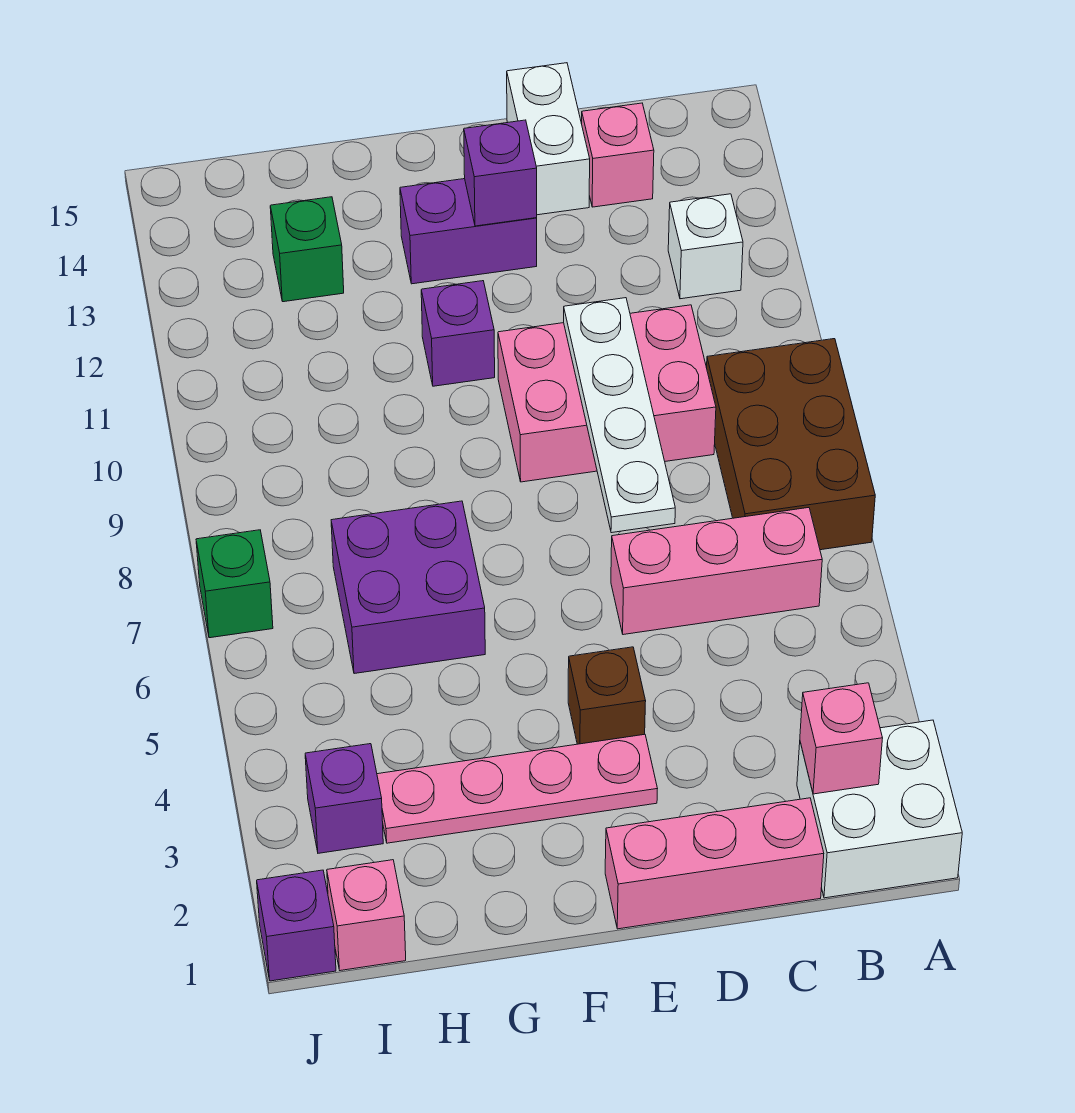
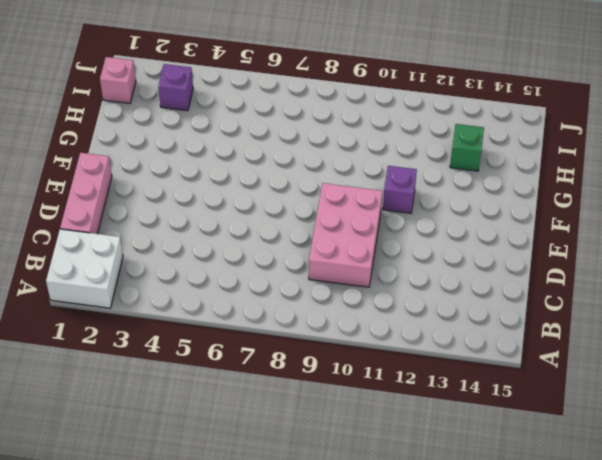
none -> brown 2x3 brick [707,339,875,550]
none -> pink 1x3 brick [611,508,822,635]
none -> white 1x1 brick [668,194,743,299]

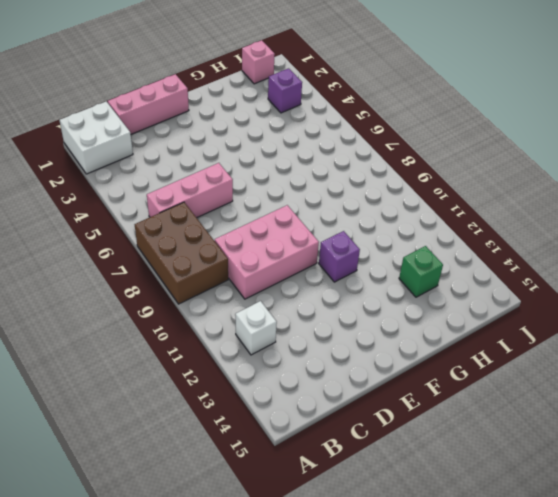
none -> pink 1x1 brick [582,103,654,207]
none -> white 1x2 brick [507,63,590,215]
none -> pink 1x4 plate [377,734,657,843]

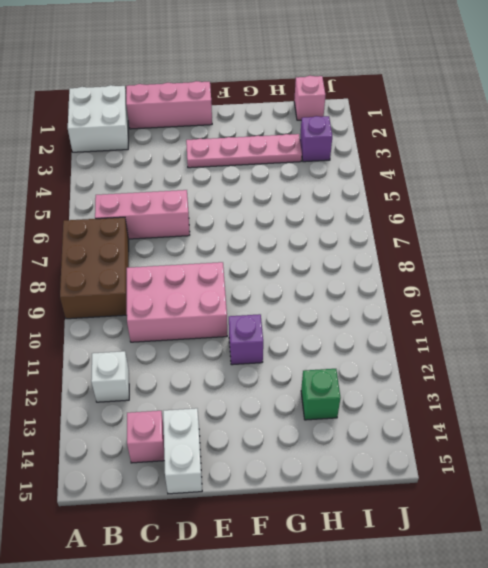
none -> brown 1x1 brick [568,647,646,744]
none -> purple 1x2 brick [400,179,537,284]
none -> purple 2x2 brick [331,501,485,674]

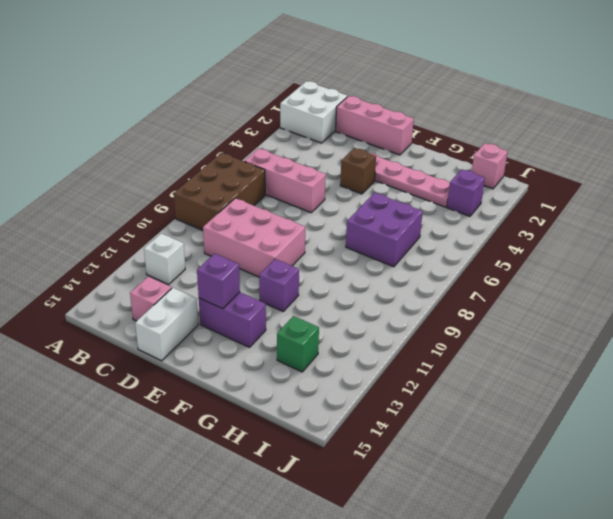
none -> purple 1x1 brick [257,870,336,981]
none -> green 1x1 brick [196,530,273,638]
none -> pink 1x1 brick [800,683,883,794]

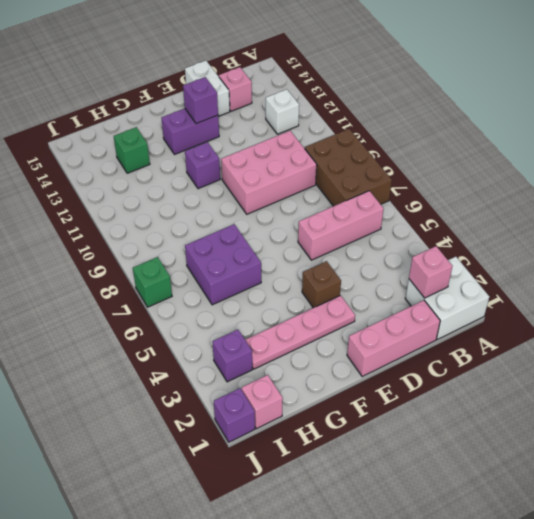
none -> white 1x4 plate [564,298,675,533]

